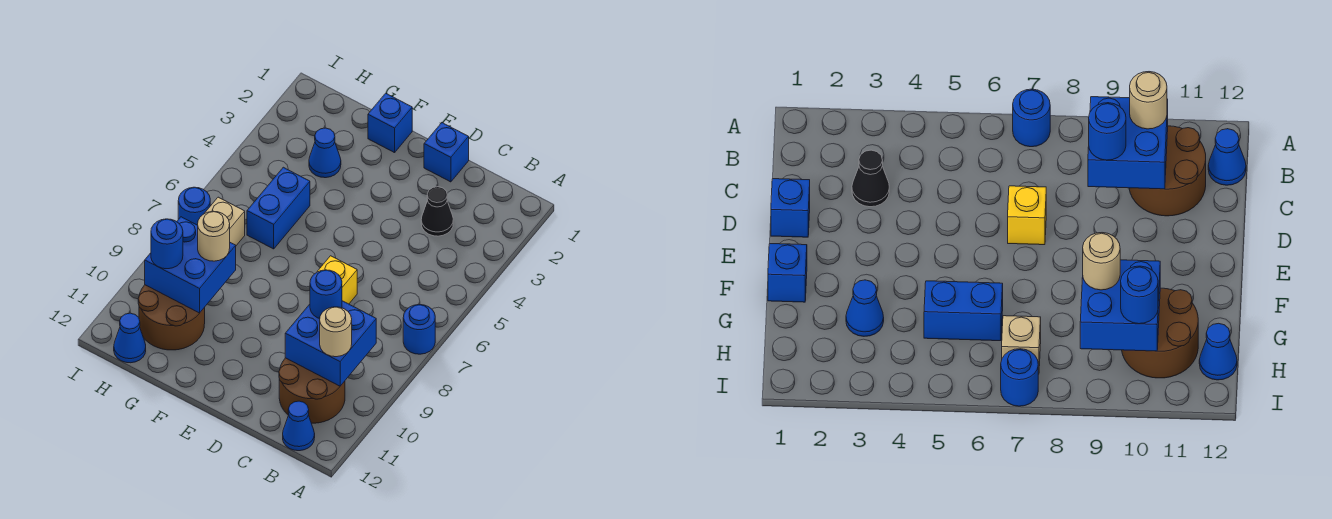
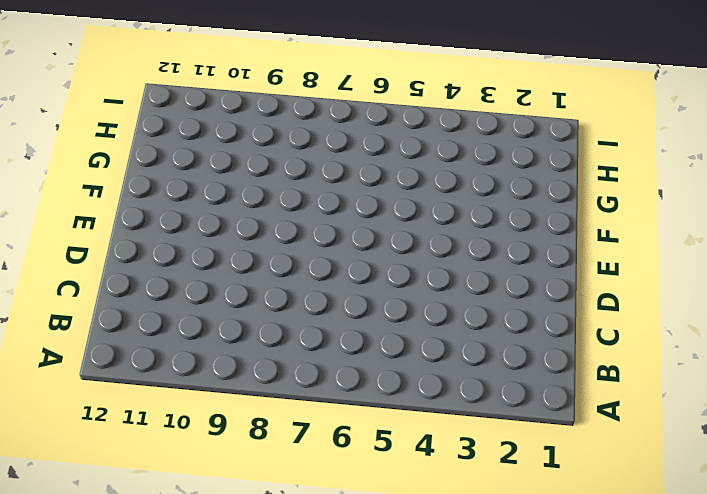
none -> blue 1x1 round brick [403,305,435,354]
none -> brown 2x2 round brick [279,358,345,423]
none -> blue 1x1 cone [283,401,315,451]

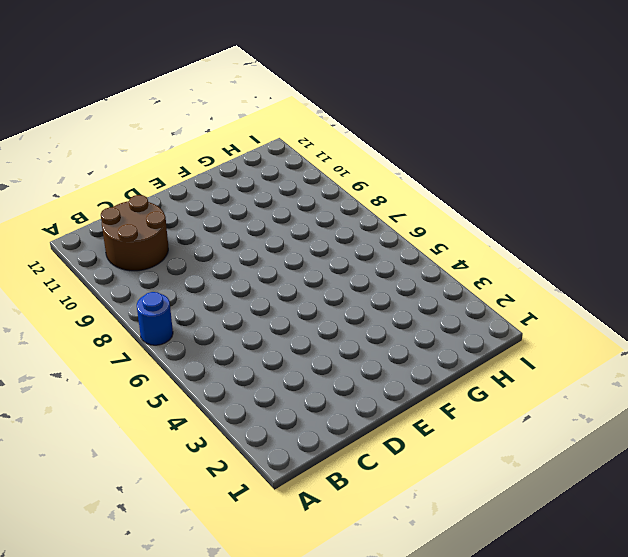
none -> blue 1x1 cone [283,401,315,451]
none -> black 1x1 cone [421,187,453,236]
none -> blue 1x1 brick [424,123,469,182]

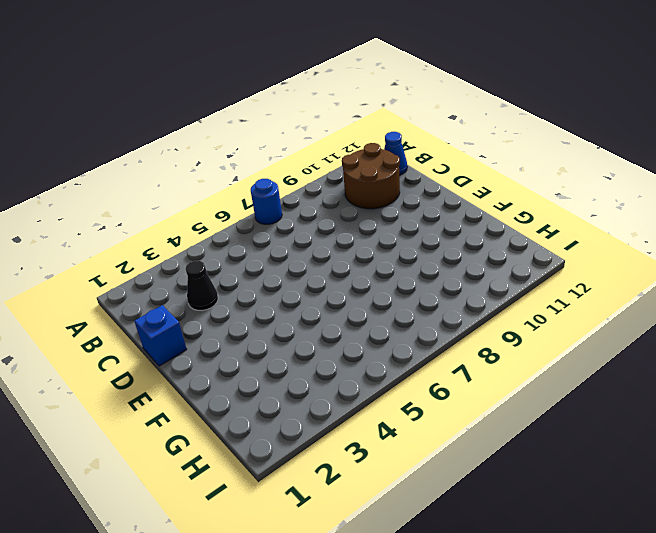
none -> yellow 1x1 brick [317,256,357,304]
none -> blue 1x1 brick [368,93,412,153]
none -> blue 1x1 cone [309,128,341,178]

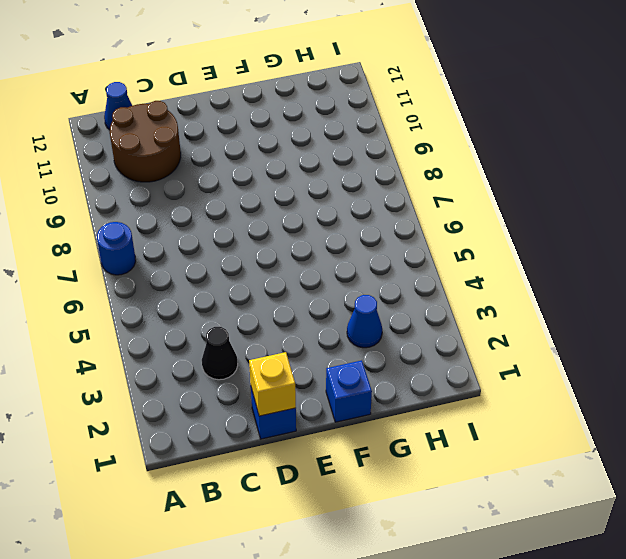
yellow 1x1 brick [249,352,296,416] -> yellow 1x1 brick moved to [317,256,357,304]
none -> blue 1x2 brick [247,167,310,249]
none -> brown 2x2 round brick [138,285,205,350]
none -> tan 1x1 brick [204,197,245,245]

